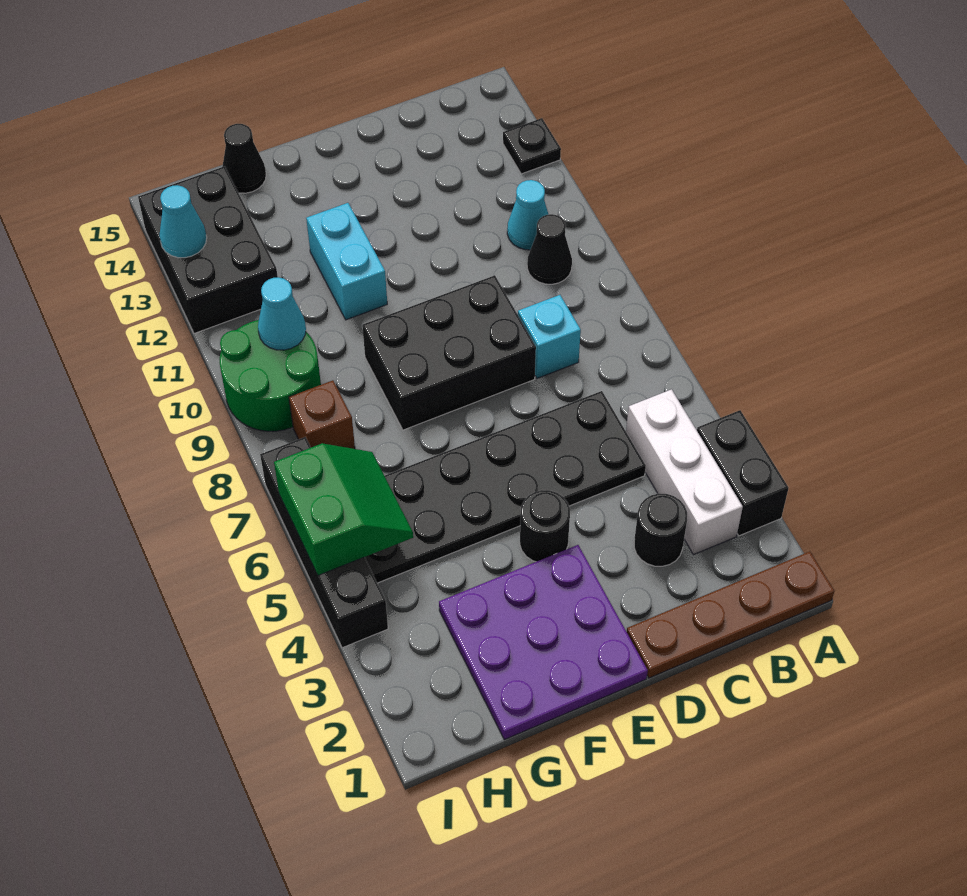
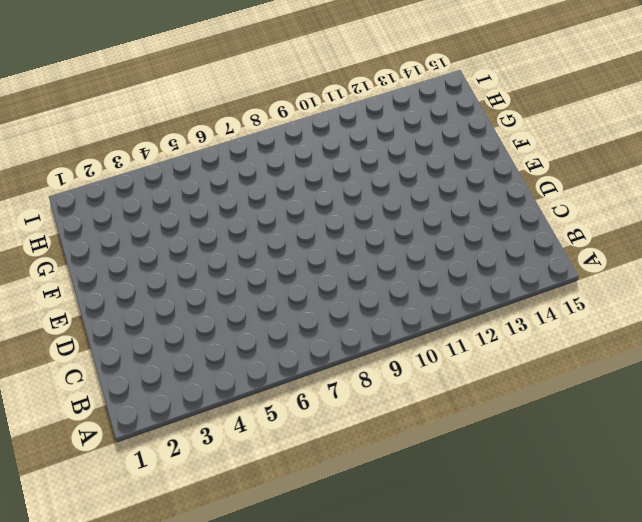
none -> brown 1x4 plate [627,551,834,678]
none -> black 1x2 brick [697,410,789,536]
none -> black 1x1 plate [503,118,561,174]

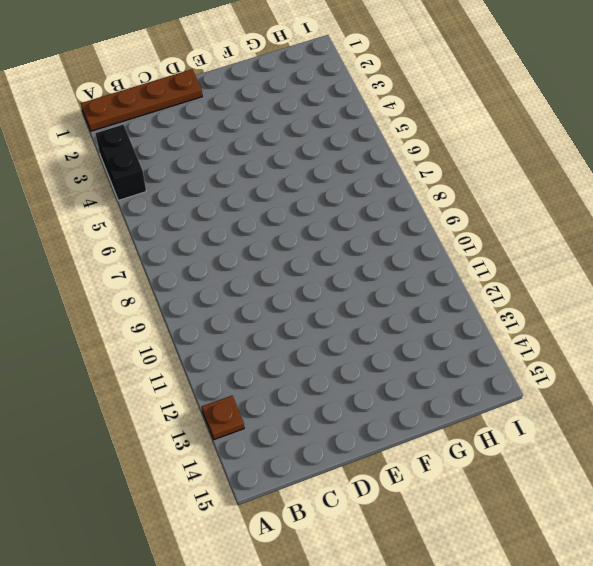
brown 1x1 plate [202,396,244,440] -> black 1x1 plate [503,118,561,174]
none -> white 1x3 brick [626,389,743,554]
none -> black 1x1 cone [527,214,572,284]
none -> cyan 1x1 cone [507,180,549,250]

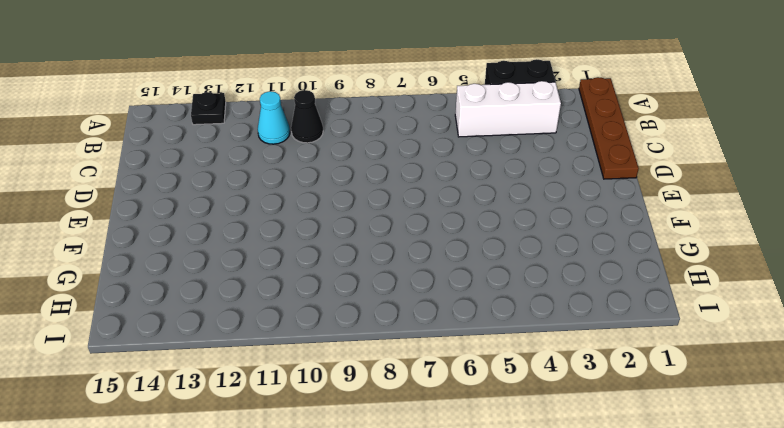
none -> black 1x1 round brick [634,494,687,566]
none -> black 2x6 plate [365,391,646,583]
none -> cyan 1x1 brick [518,295,581,378]

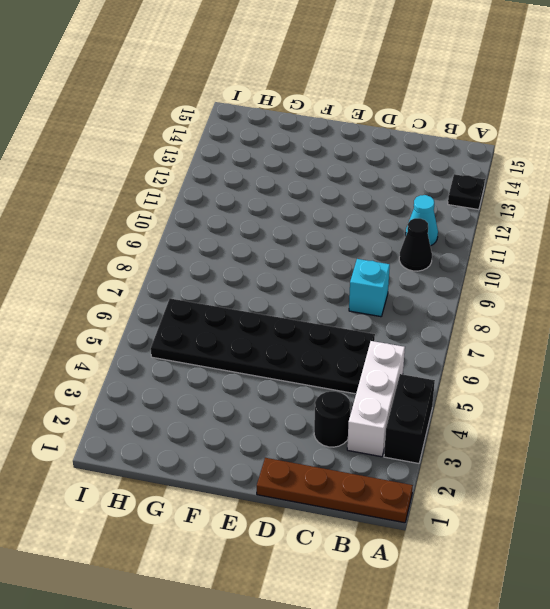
none -> black 2x3 brick [362,275,536,430]
none -> purple 3x3 plate [439,545,648,740]
none -> black 1x1 round brick [520,490,570,562]

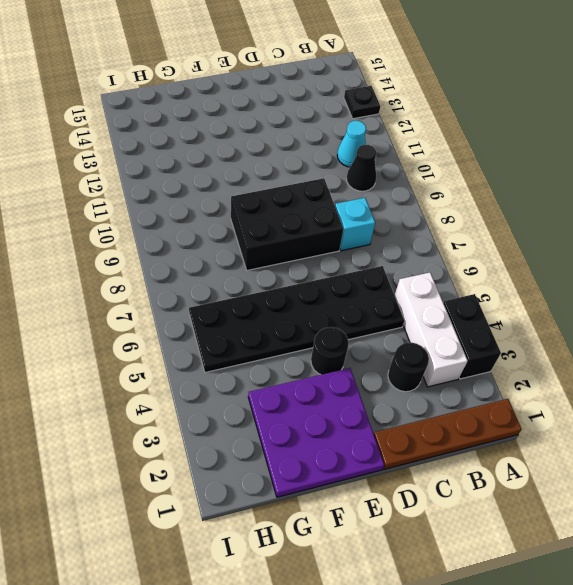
none -> cyan 1x2 brick [306,203,387,320]
none -> black 1x1 cone [222,124,266,193]
none -> brown 1x1 brick [289,380,355,449]

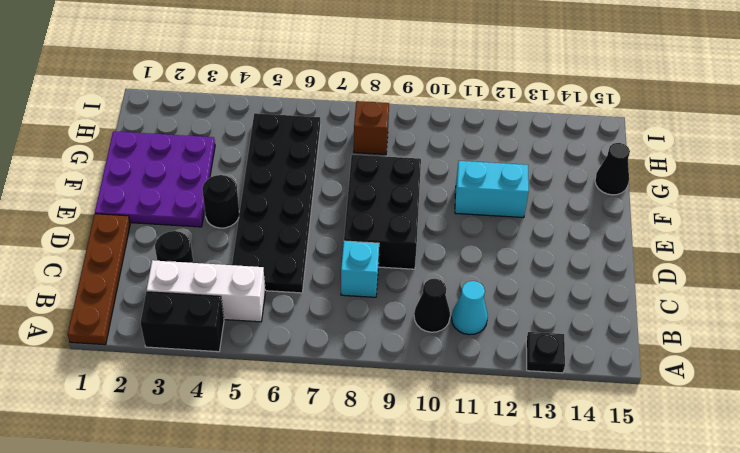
none -> green 2x2 round brick [220,320,321,431]
none -> black 2x3 brick [138,166,278,334]
none -> black 1x4 brick [260,437,388,648]

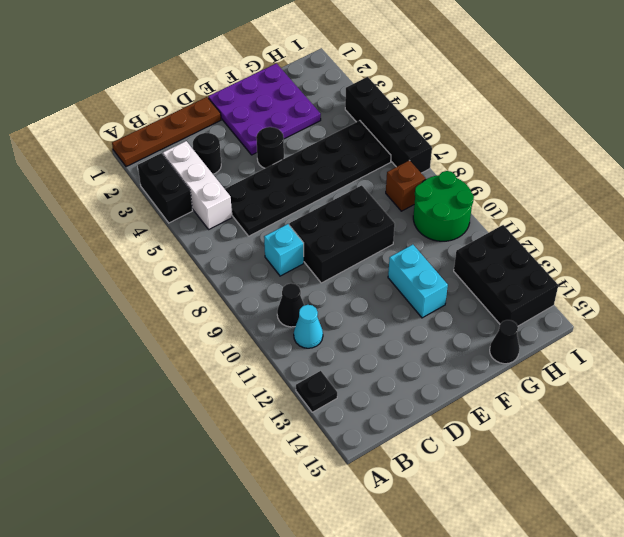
none -> green 2x2 slope [274,443,413,575]
none -> cyan 1x1 cone [258,277,306,350]
none -> cyan 1x1 cone [159,185,207,258]

